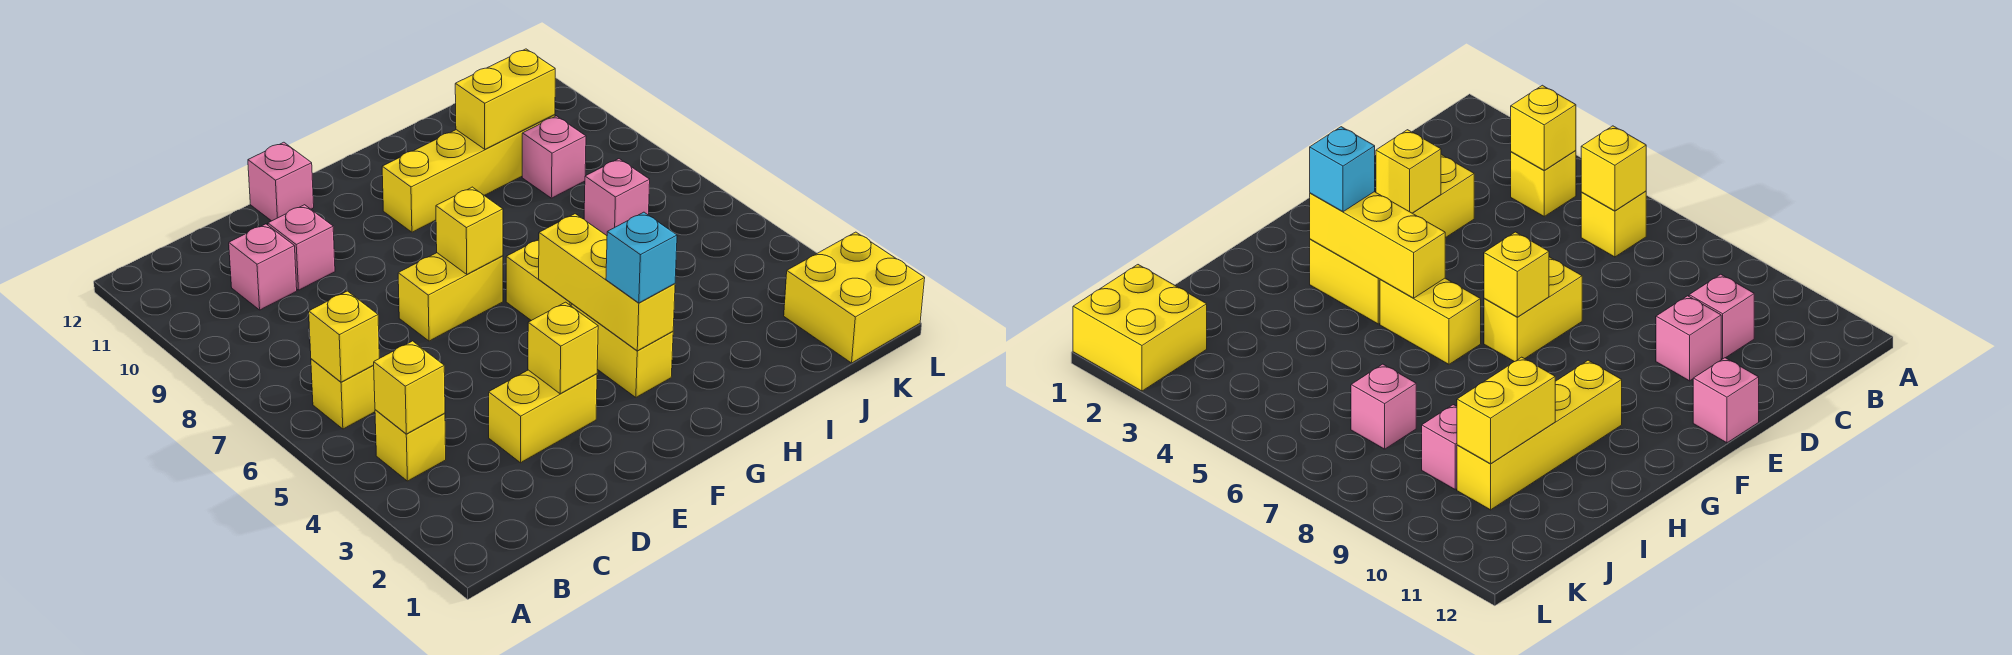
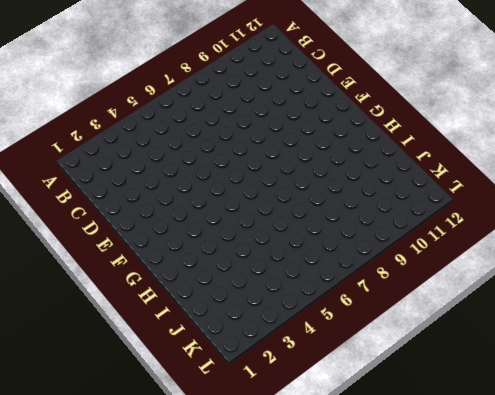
none -> yellow 1x1 brick [375,410,446,481]
none -> yellow 1x1 brick [311,359,375,429]
none -> pink 1x1 brick [229,224,297,310]

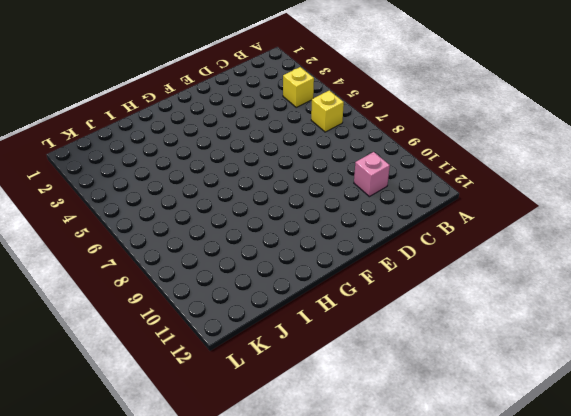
none -> yellow 1x2 brick [489,370,597,463]
none -> pink 1x1 brick [268,205,335,290]
none -> yellow 1x2 brick [398,253,503,341]

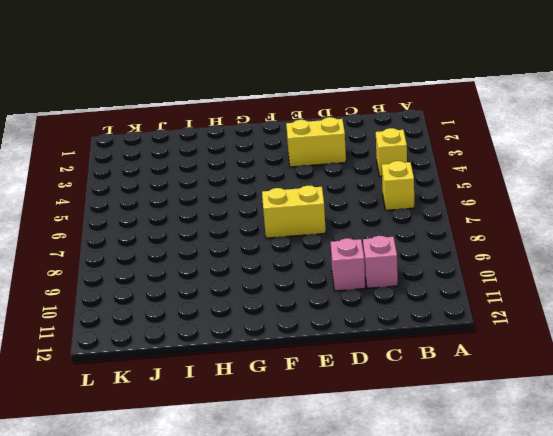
none -> pink 1x1 brick [248,142,314,221]
none -> yellow 1x2 brick [571,304,673,397]
none -> yellow 1x2 brick [506,239,572,321]

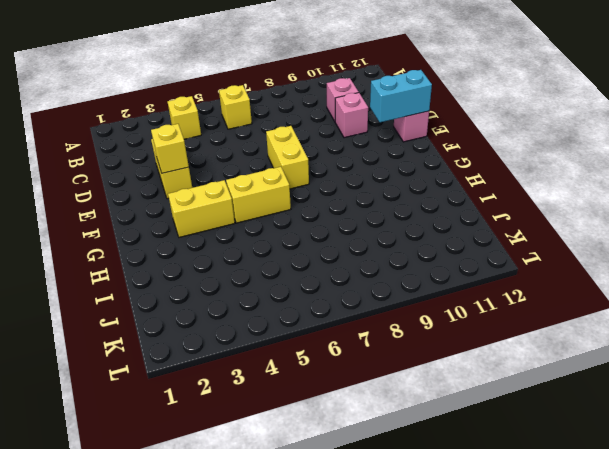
cyan 1x2 brick [370,70,432,122] -> none
none -> yellow 1x4 brick [382,115,555,232]
none -> pink 1x1 brick [584,159,650,236]
none -> pink 1x1 brick [522,116,586,198]

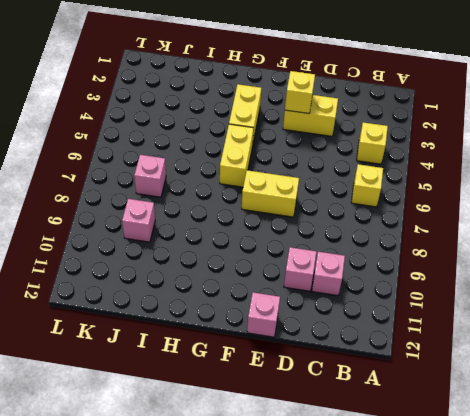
none -> yellow 1x4 brick [382,115,555,232]
none -> yellow 2x2 brick [784,232,925,363]
none -> yellow 1x1 brick [374,341,445,434]

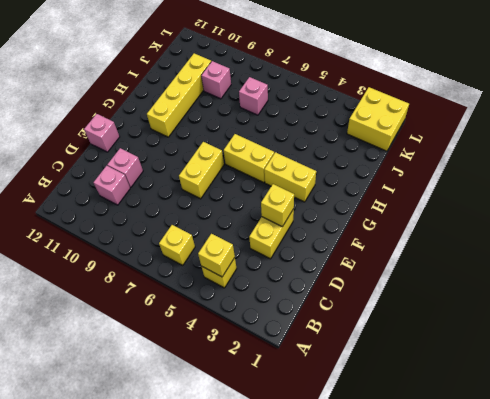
none -> yellow 1x1 brick [309,291,379,382]
none -> yellow 1x1 brick [436,187,503,274]
none -> yellow 1x3 brick [539,214,675,351]

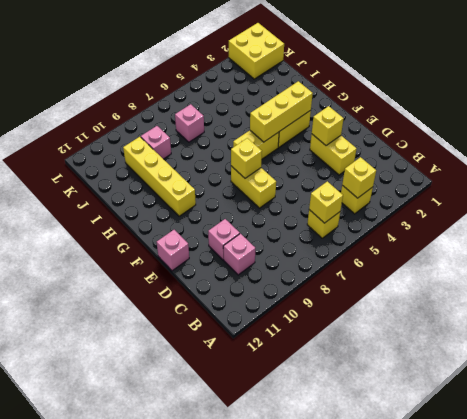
none -> yellow 1x2 brick [455,49,555,149]
none -> cyan 1x1 brick [606,212,677,303]

